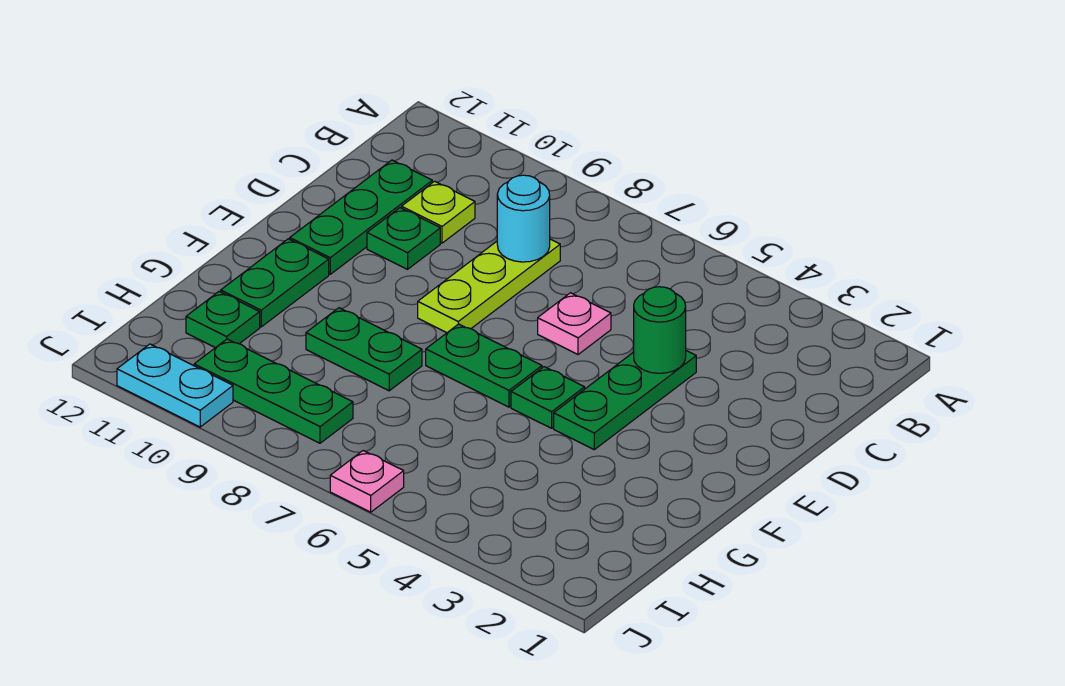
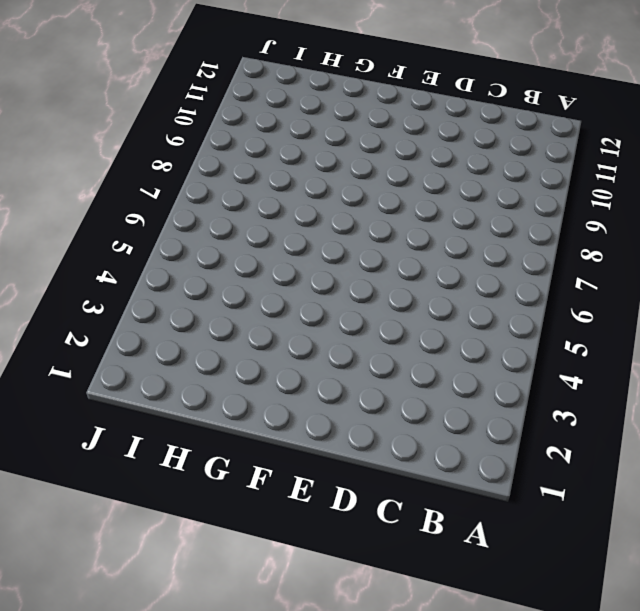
none -> lime 1x3 plate [418,239,560,333]
none -> lime 1x1 plate [402,181,475,243]
none -> green 1x3 plate [290,160,432,274]

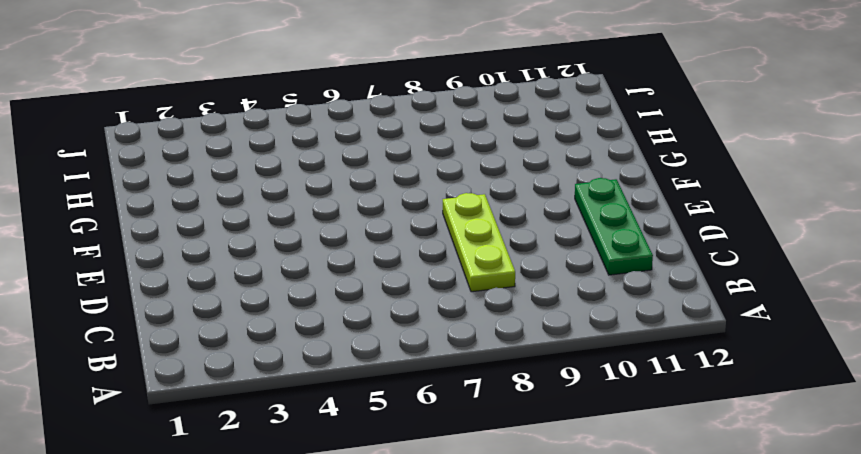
none -> lime 1x1 plate [402,181,475,243]
none -> green 1x3 plate [554,351,696,450]
none -> pink 1x1 plate [538,293,611,354]

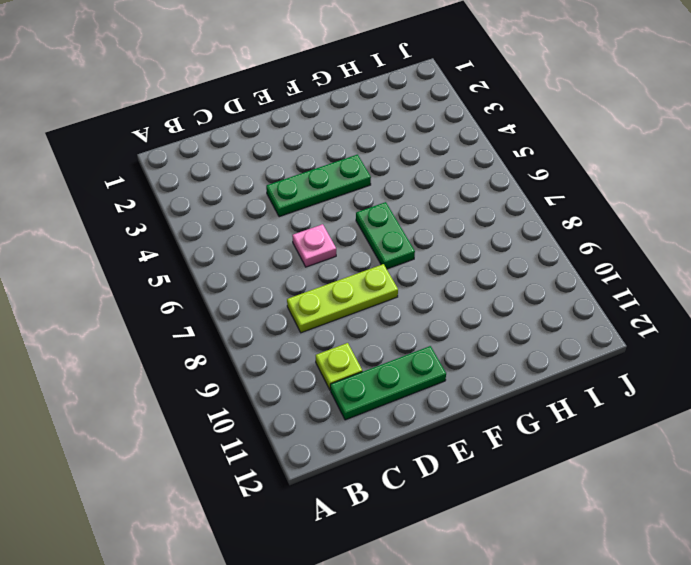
none -> green 1x1 plate [367,208,440,269]
none -> green 1x1 plate [511,367,585,428]
none -> green 1x2 plate [221,239,329,327]

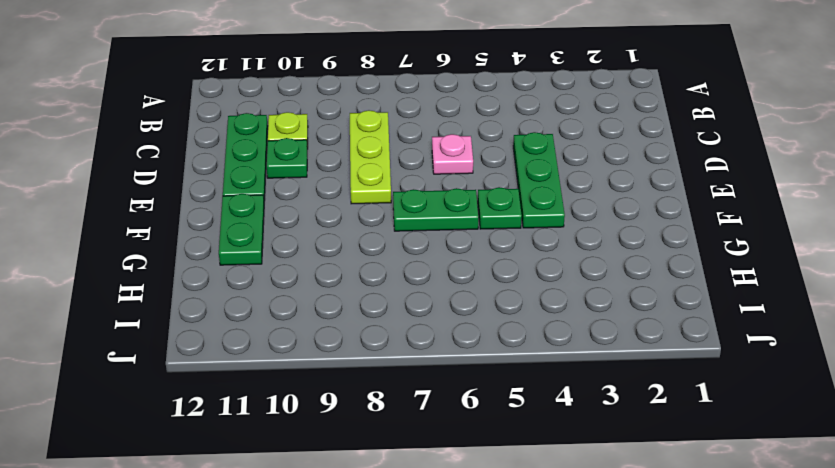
none -> green 1x2 plate [306,308,422,391]
none -> green 1x1 plate [186,292,260,348]
none -> green 1x3 plate [194,339,353,443]

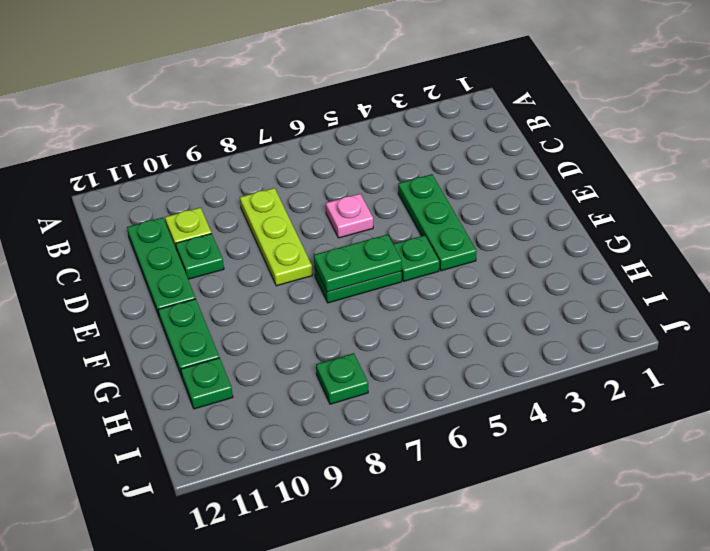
green 1x2 plate [314,234,402,292] -> green 1x2 plate moved to [306,308,422,391]
green 1x1 plate [316,353,368,404] -> green 1x3 plate [194,339,353,443]
none -> pink 1x1 plate [330,451,404,512]
none -> cyan 1x2 plate [117,344,233,427]
none -> cyan 1x1 round brick [497,175,550,262]

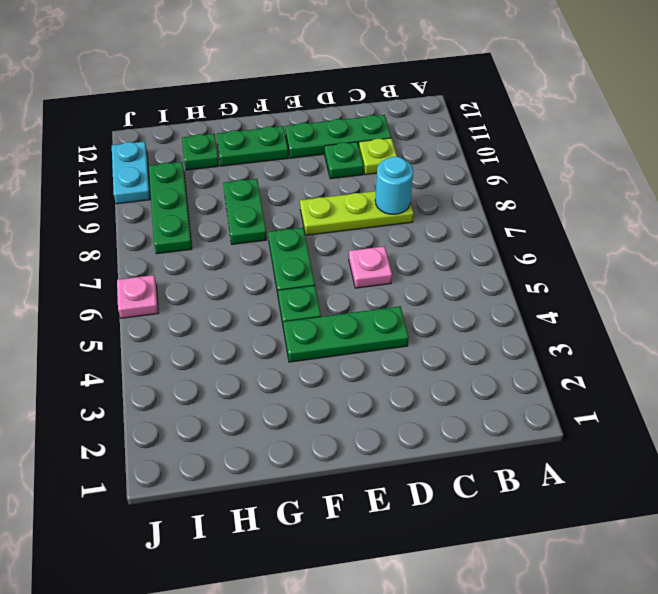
none -> green 1x1 round brick [634,287,686,373]

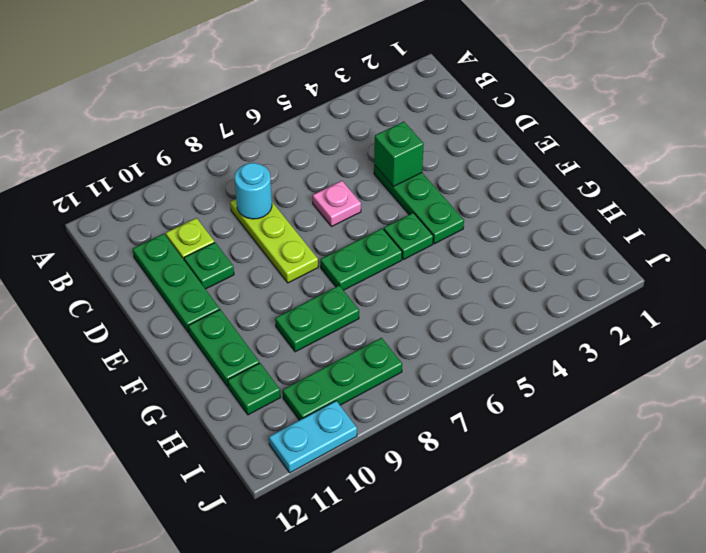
green 1x1 brick [374,122,424,187] -> green 1x1 round brick [634,287,686,373]
none -> pink 1x1 plate [330,451,404,512]

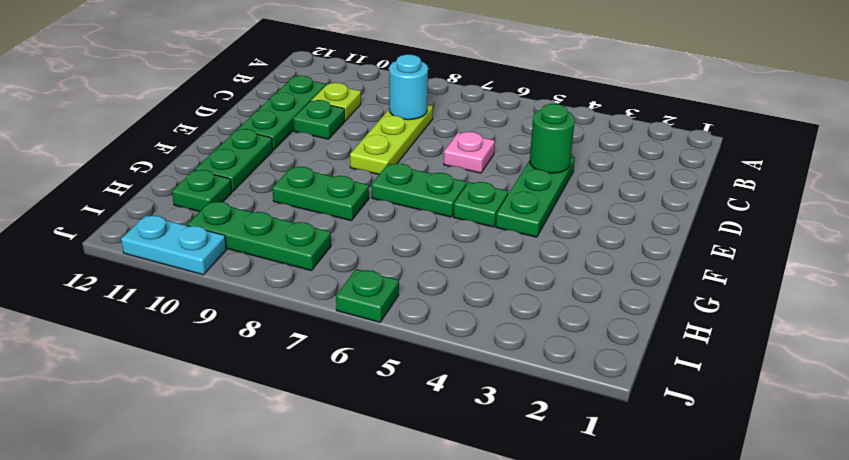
green 1x1 plate [336,269,399,322] -> pink 1x1 plate [330,451,404,512]

